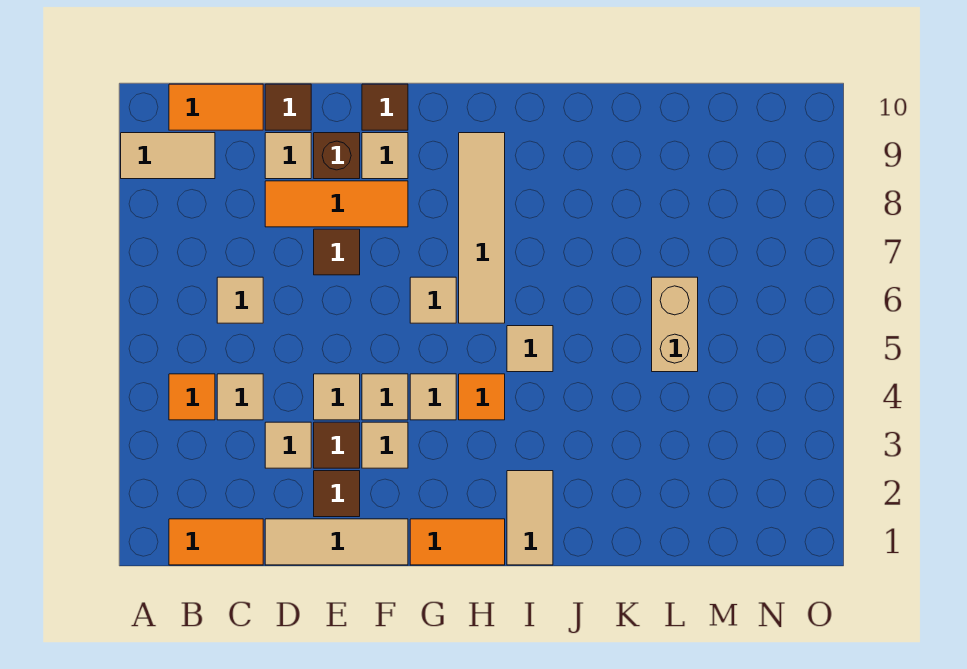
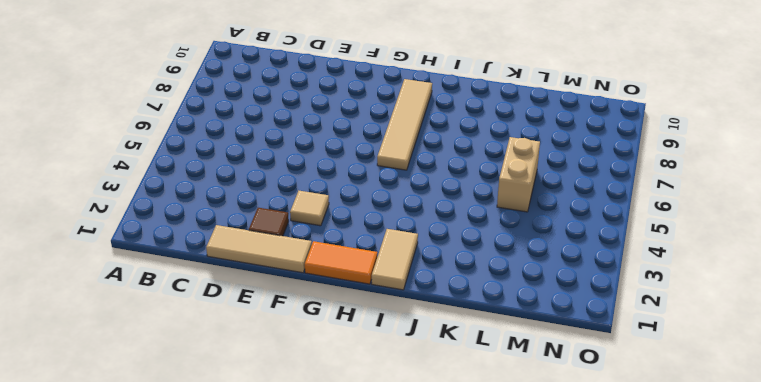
none -> tan 1x2 tile [121,133,215,179]
none -> orange 1x2 tile [169,519,263,565]
none -> orange 1x1 tile [169,374,215,420]

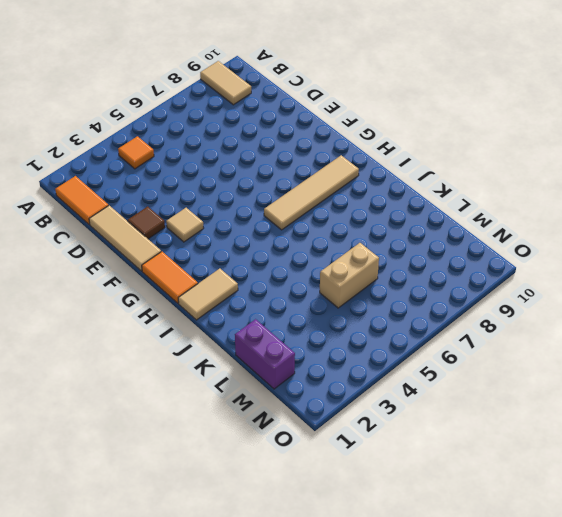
purple 1x2 brick [235,319,295,389] -> none
none -> orange 1x2 tile [169,84,263,130]
none -> tan 1x1 tile [217,374,263,420]
none -> tan 1x1 tile [217,277,263,323]

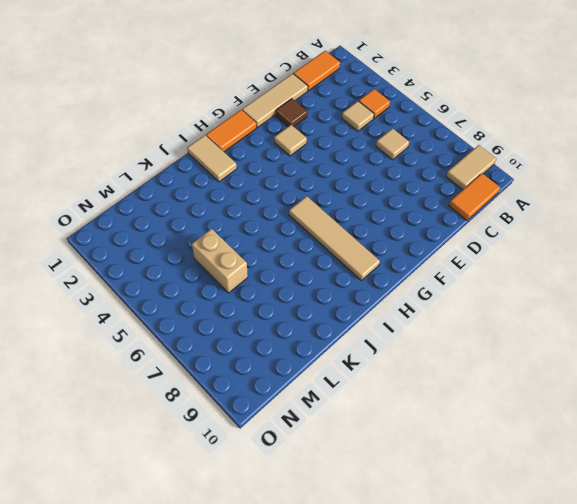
none -> tan 1x1 tile [265,422,311,468]
none -> orange 1x3 tile [265,181,408,227]
none -> tan 1x1 tile [265,133,311,179]

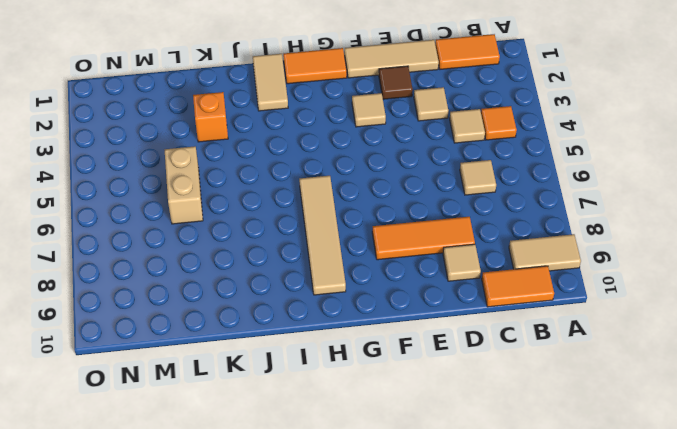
orange 1x1 brick [193,92,228,142] -> none
none -> brown 1x1 tile [265,84,311,130]
none -> brown 1x1 tile [314,422,360,468]
none -> tan 1x1 tile [314,374,360,420]

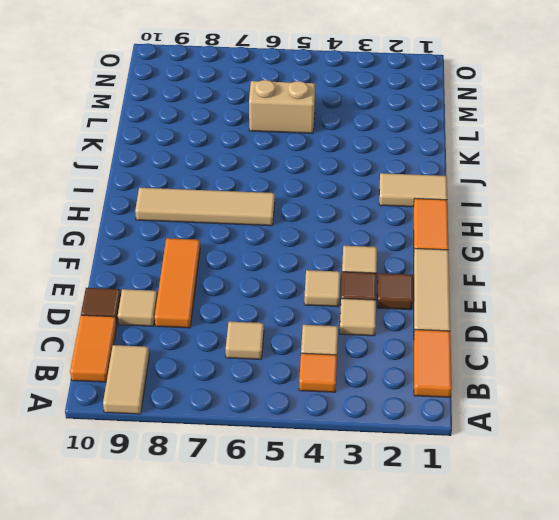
none -> brown 1x1 tile [314,229,360,275]
none -> brown 1x1 brick [314,133,360,179]
none -> tan 1x1 tile [362,374,408,420]

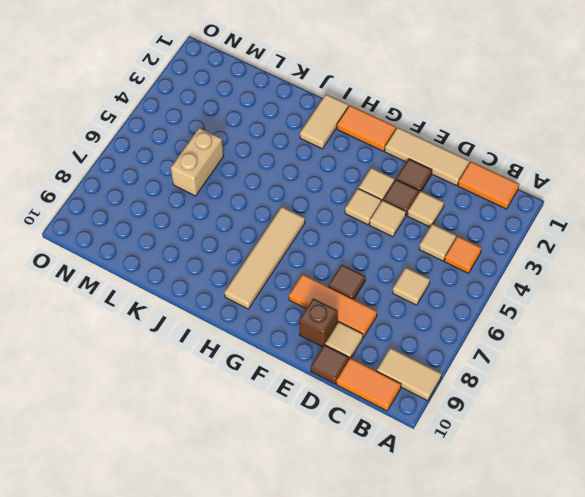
none -> tan 1x1 tile [362,133,408,179]
none -> brown 1x1 tile [362,84,408,130]
none -> tan 1x1 tile [410,374,456,420]

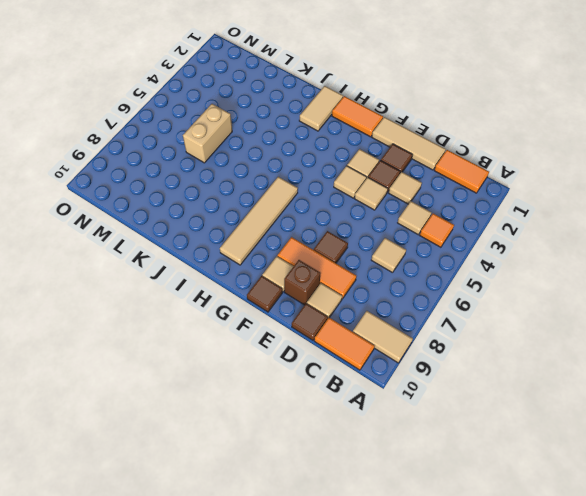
none -> tan 1x1 tile [410,374,456,420]
none -> tan 1x1 tile [410,277,456,323]
none -> orange 1x1 tile [459,374,505,420]

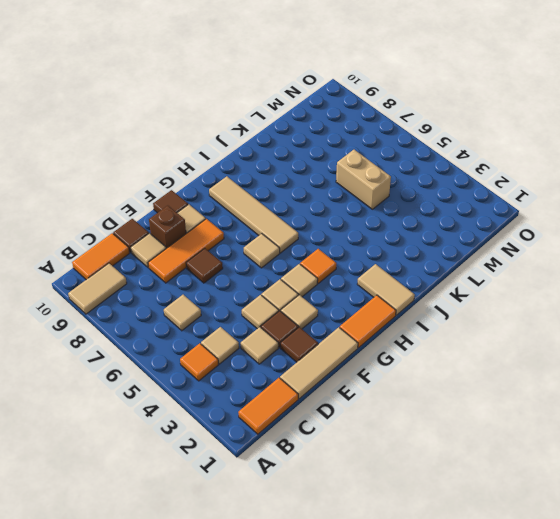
none -> tan 1x1 tile [507,326,553,372]

